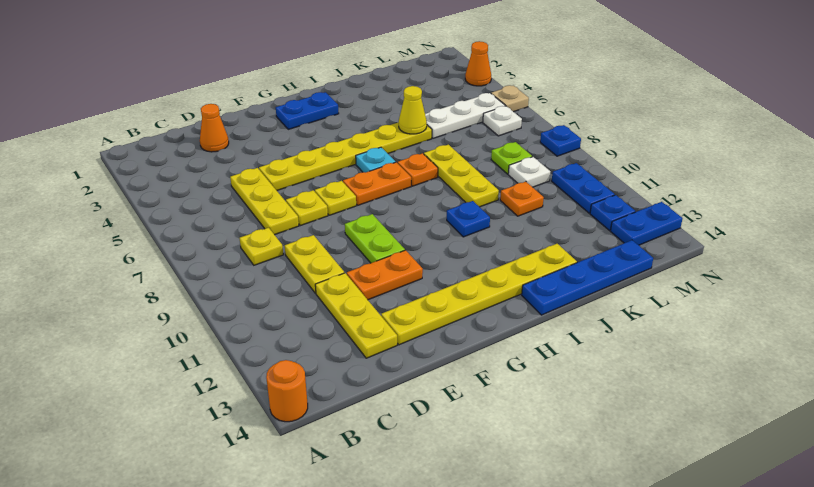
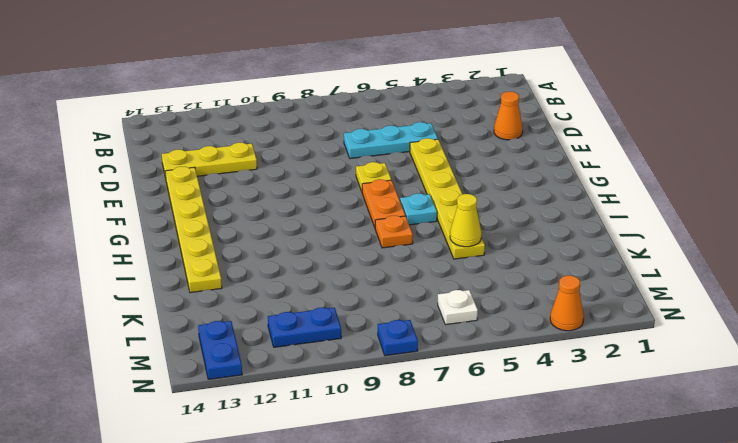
cyan 1x3 plate [344,122,438,159] -> yellow 1x3 plate [230,168,299,235]
none -> orange 1x1 round brick [266,360,308,422]
none -> yellow 1x1 plate [240,228,283,265]
none -> yellow 1x2 plate [285,235,344,293]
none -> yellow 1x1 plate [286,190,328,226]

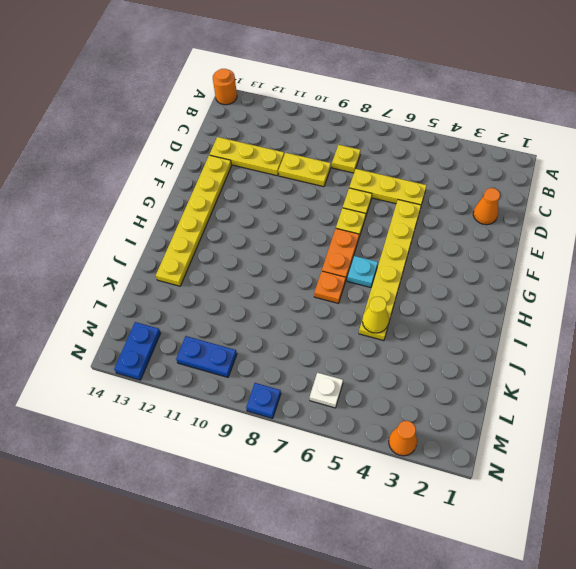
none -> orange 1x2 plate [347,250,423,300]
none -> lime 1x2 plate [345,214,405,263]
none -> blue 1x2 plate [276,92,339,129]
none -> blue 1x1 plate [447,201,490,237]

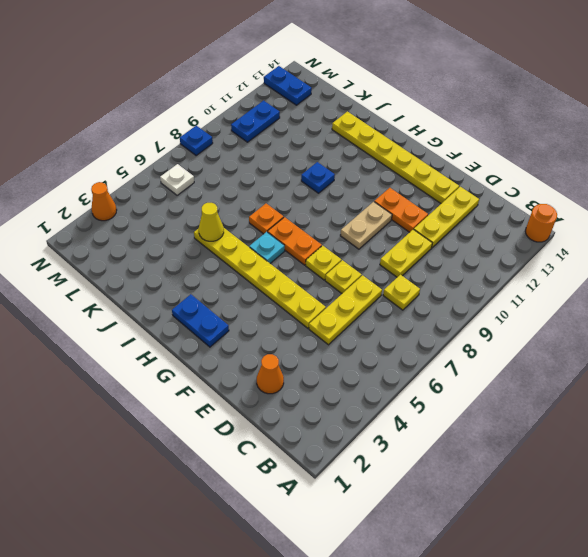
tan 1x2 plate [340,202,392,249] -> lime 1x2 plate [345,214,405,263]
none -> blue 1x4 plate [522,240,653,315]
none -> yellow 1x3 plate [424,145,499,207]
none -> white 1x3 plate [425,93,505,138]
none -> orange 1x1 plate [500,182,544,216]

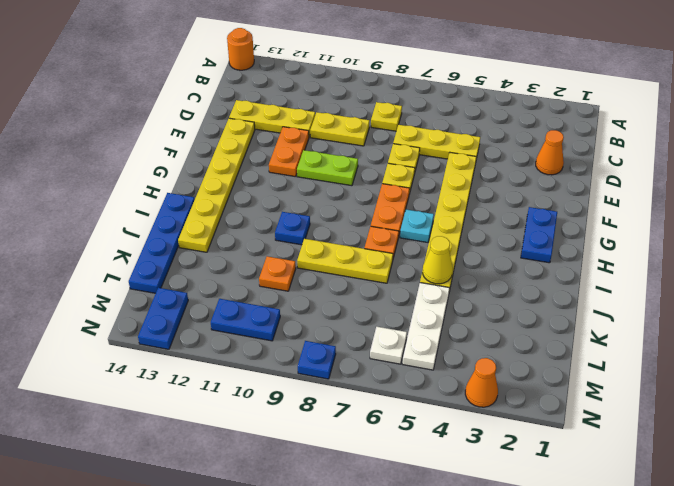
none -> lime 1x1 plate [491,142,532,174]
none -> white 1x1 plate [508,157,550,187]
none -> blue 1x1 plate [590,195,635,230]
none -> tan 1x1 plate [491,85,529,112]

